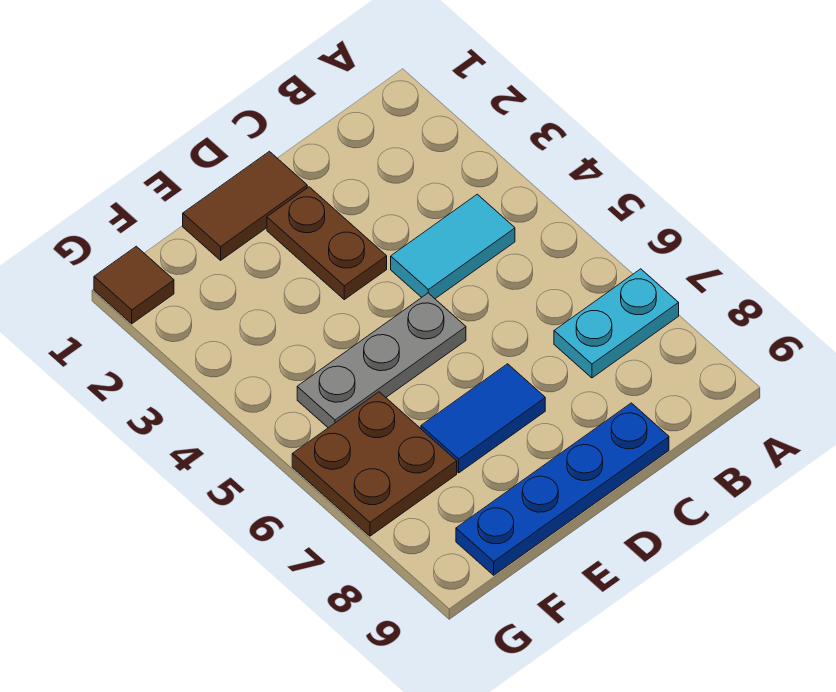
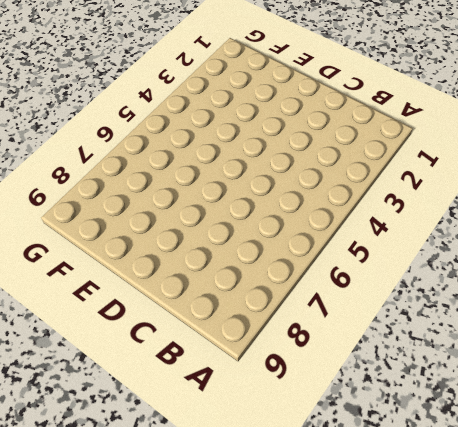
none -> cyan 1x2 plate [554,269,679,378]
none -> cyan 1x2 tile [391,194,515,299]

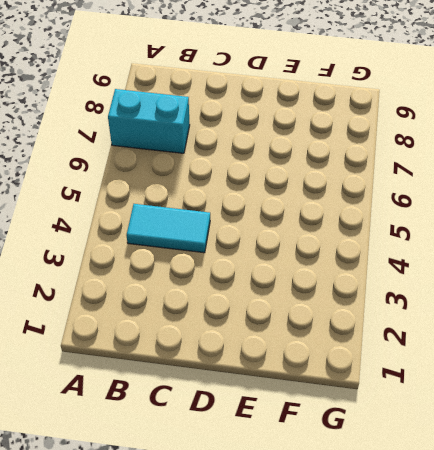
cyan 1x2 brick [108,89,190,153] -> cyan 1x2 plate [554,269,679,378]
none -> blue 1x4 plate [456,403,669,575]
none -> brown 1x2 tile [183,151,307,260]

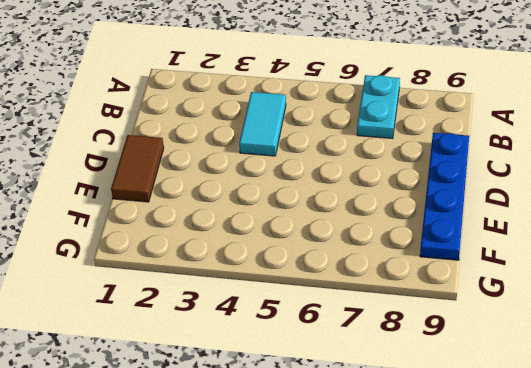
none -> brown 1x2 plate [267,187,387,300]
none -> grey 1x3 plate [297,293,466,428]

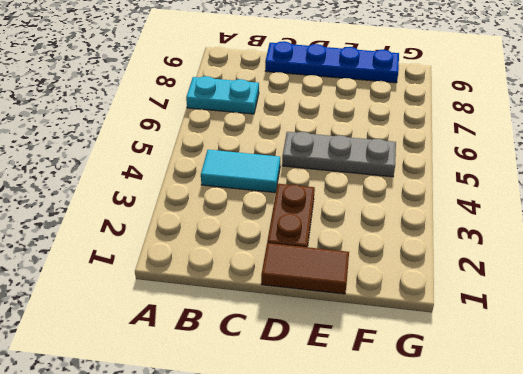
none -> blue 1x2 tile [421,364,545,473]
none -> brown 2x2 plate [292,392,457,536]

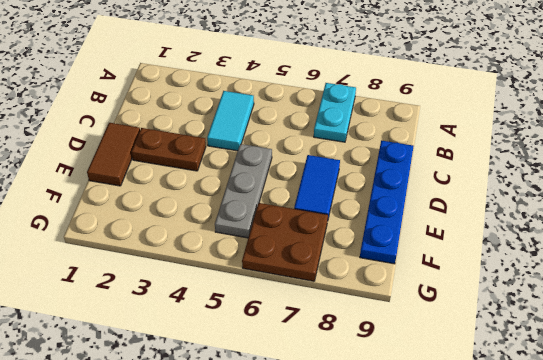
none -> brown 1x1 tile [94,246,174,324]

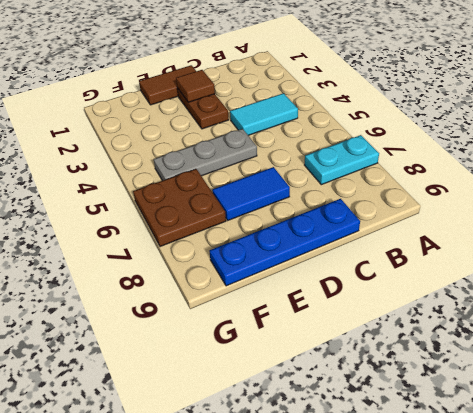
brown 1x1 tile [176,70,215,102] -> brown 1x1 tile moved to [94,246,174,324]

